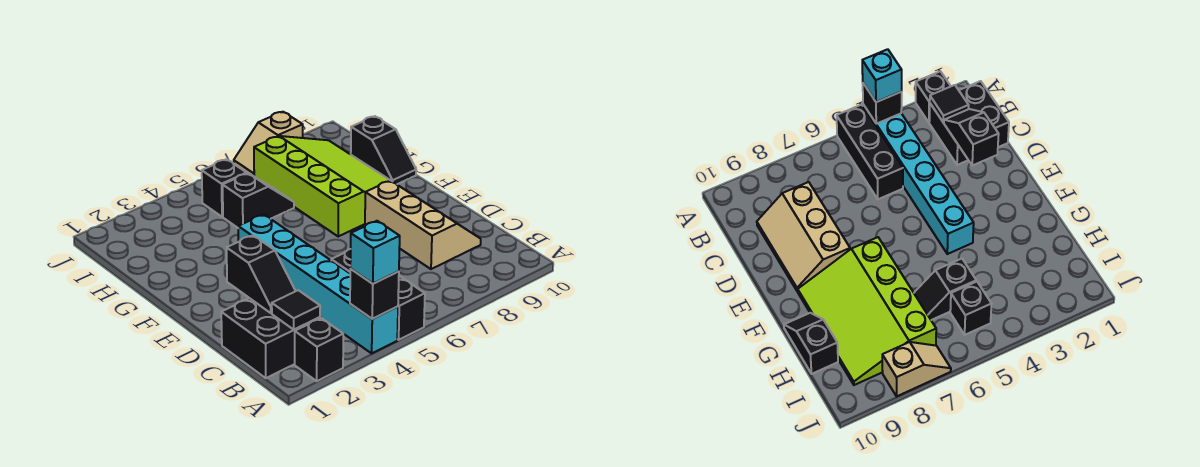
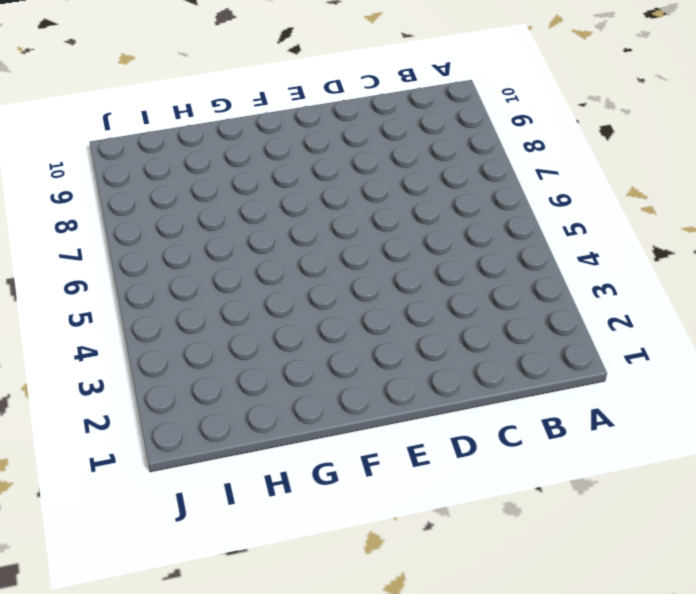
none -> black 1x1 brick [295,318,343,381]
none -> cyan 1x6 brick [238,214,398,353]
none -> black 1x3 brick [331,249,425,340]

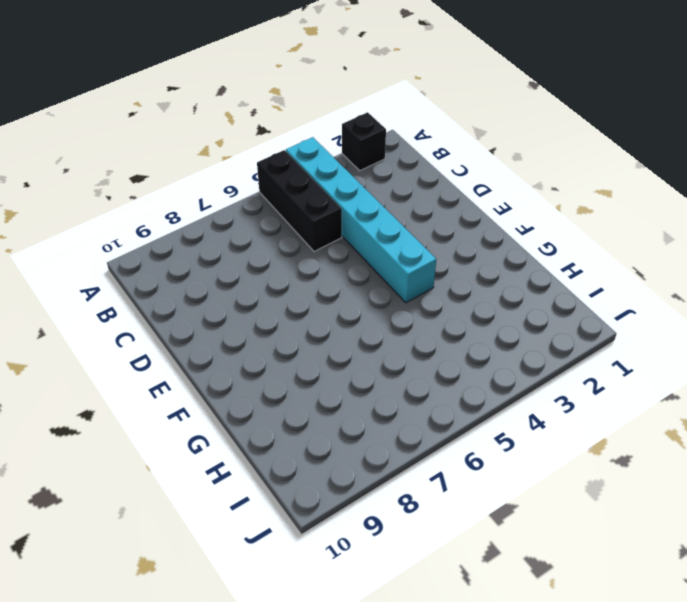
none -> black 2x2 brick [221,298,320,378]
none -> tan 2x3 slope [365,180,481,269]
none -> lime 3x4 slope [254,136,390,236]

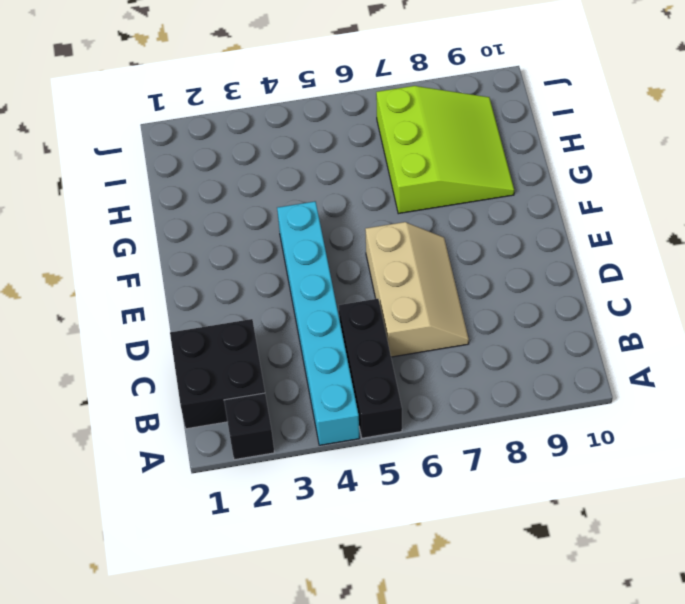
tan 2x3 slope [365,222,469,357] -> tan 2x3 slope moved to [365,180,481,269]
lime 3x3 slope [376,86,514,214] -> lime 3x4 slope [254,136,390,236]
none -> black 1x2 slope [351,116,416,184]
none -> black 1x2 slope [223,173,294,228]
none -> black 1x1 brick [202,159,247,217]

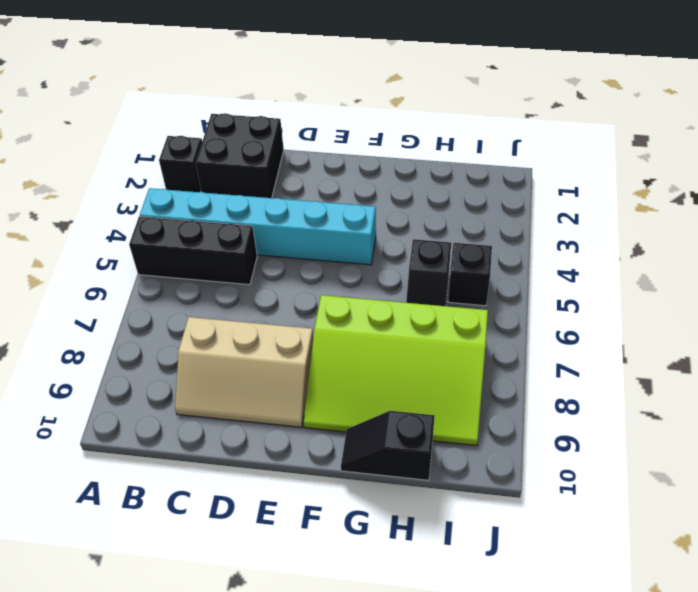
none -> tan 1x2 slope [234,112,303,176]
none -> black 1x1 brick [350,269,399,319]
none -> black 1x1 tile [272,290,320,330]

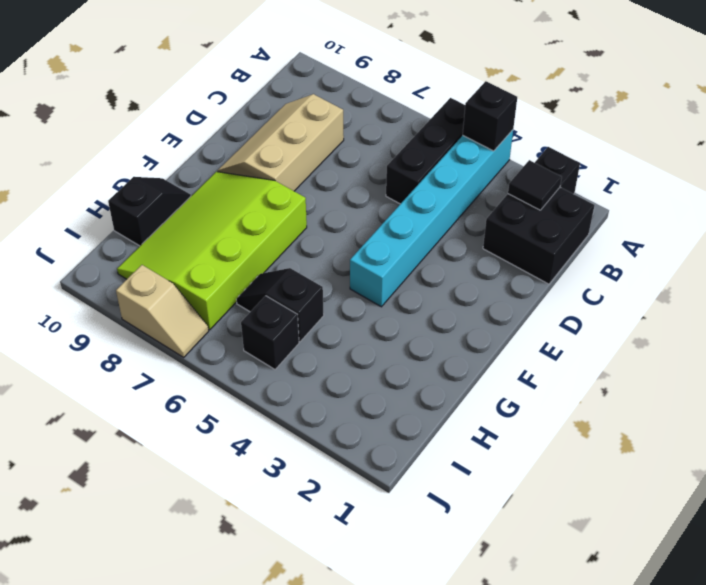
none -> black 1x2 slope [227,235,295,313]
none -> cyan 1x1 brick [350,221,400,284]

